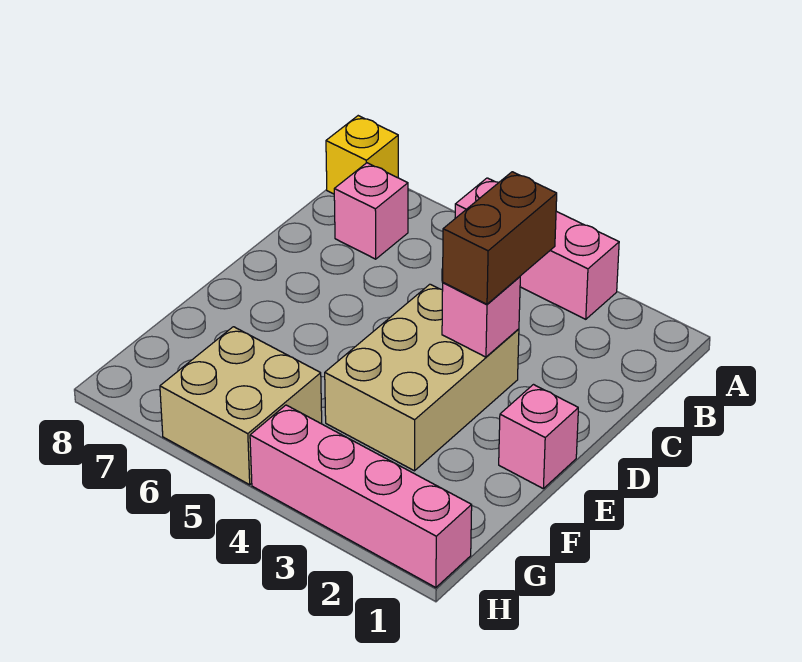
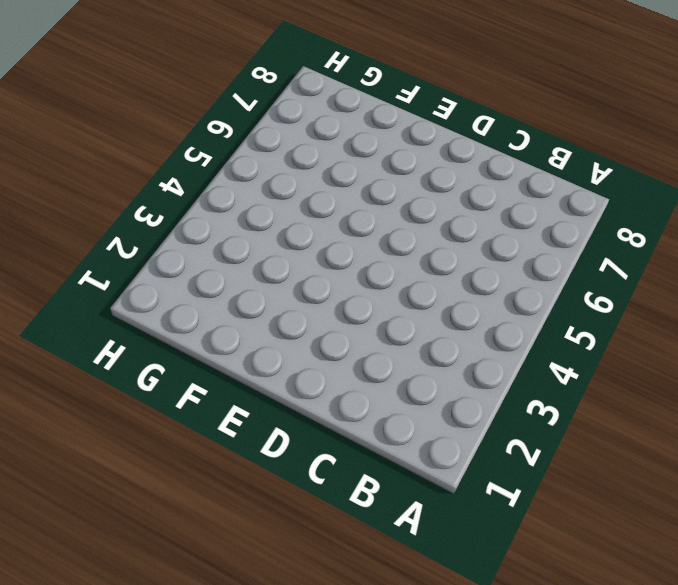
none -> pink 1x3 brick [455,178,619,319]
none -> yellow 1x1 brick [326,116,398,194]

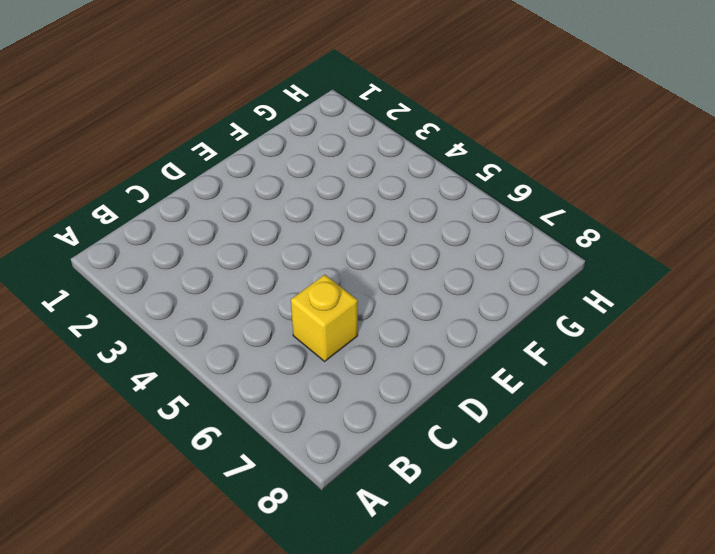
yellow 1x1 brick [291,275,358,361] -> yellow 1x1 brick moved to [326,116,398,194]
none -> pink 1x3 brick [455,178,619,319]
none -> pink 1x1 brick [334,163,408,259]

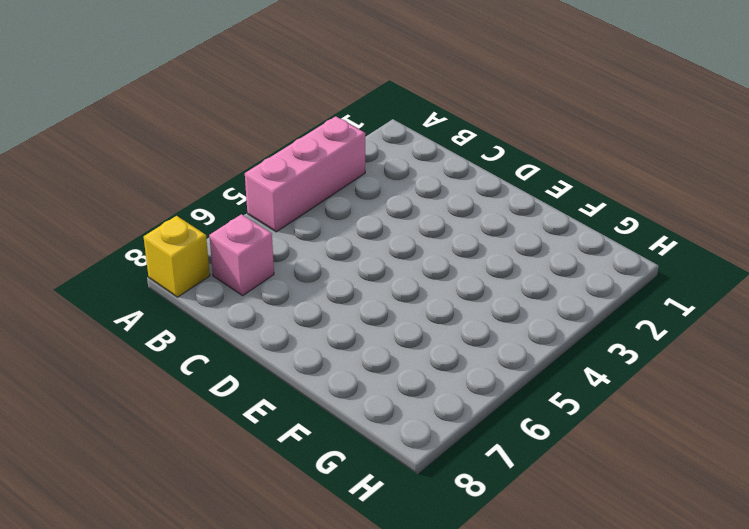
none -> tan 2x3 brick [325,284,519,471]
none -> pink 1x1 brick [499,385,578,489]

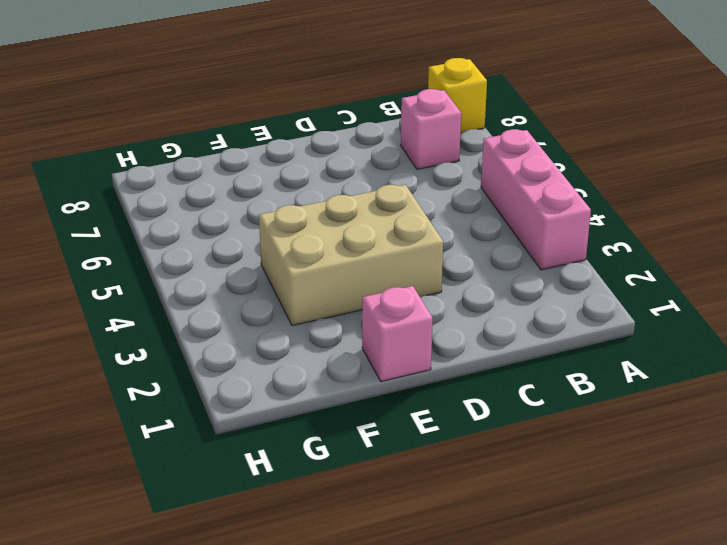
none -> tan 2x2 brick [160,327,322,485]
none -> pink 1x4 brick [250,405,472,588]

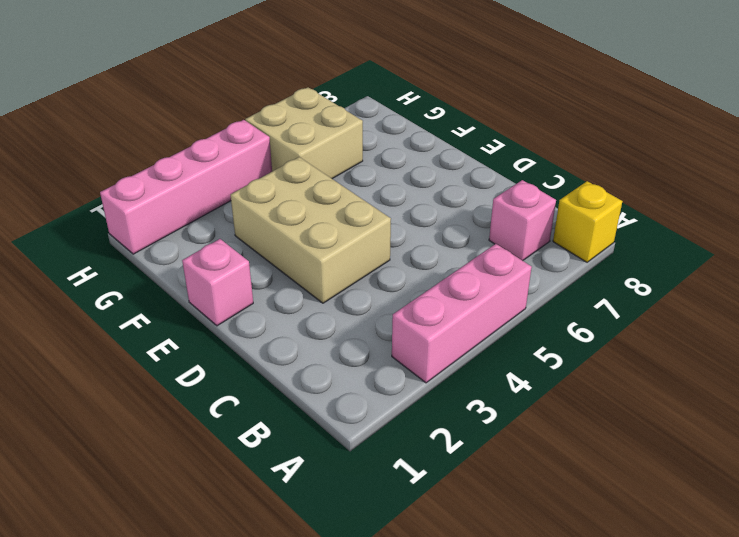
none -> pink 1x1 brick [442,277,520,357]
none -> brown 1x2 brick [443,172,557,304]

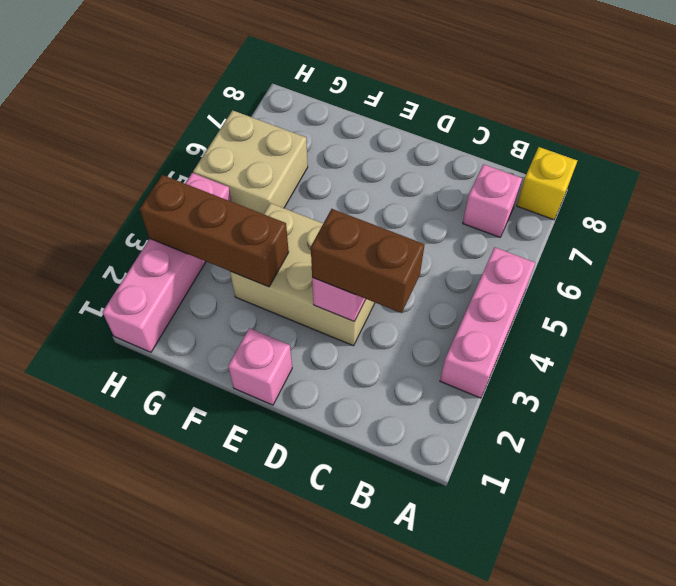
brown 1x3 brick [140,175,289,287] -> none

